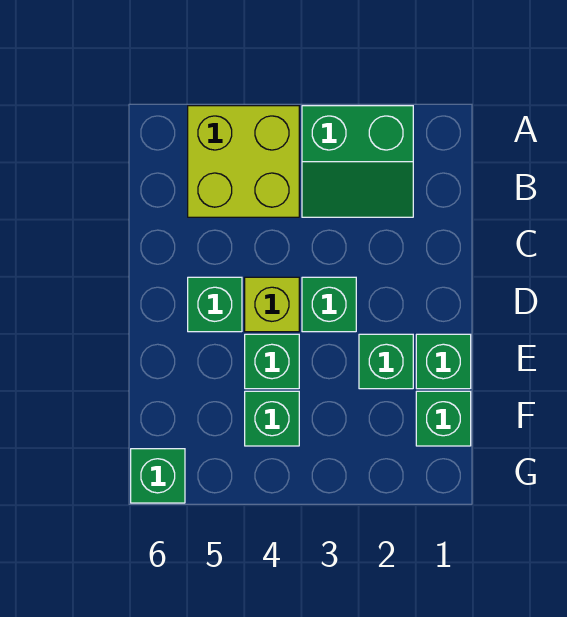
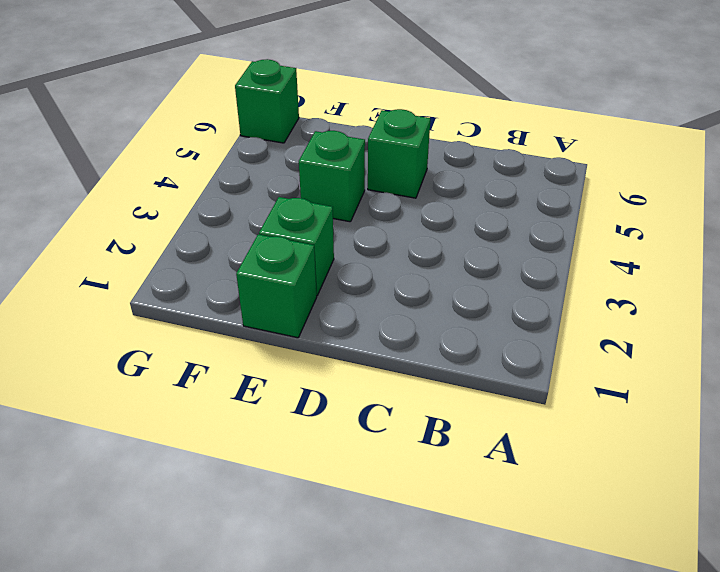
none -> green 2x2 slope [302,106,413,217]
none -> lime 2x2 brick [188,106,299,217]

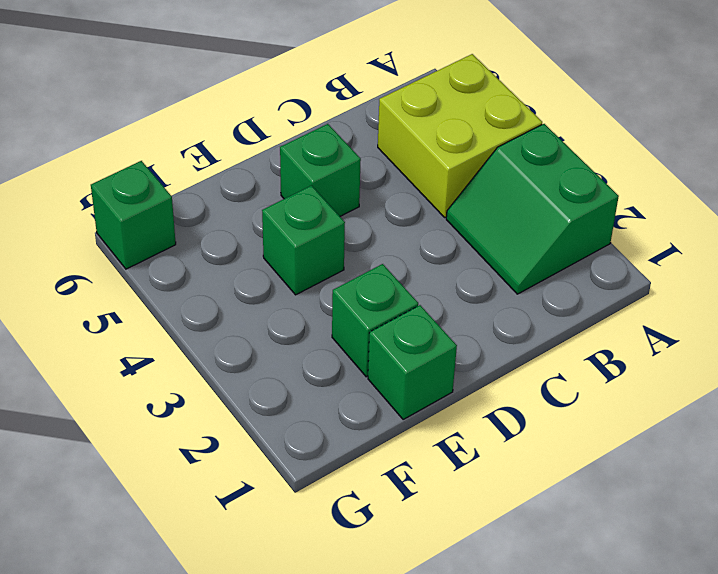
none -> green 1x1 brick [302,277,356,332]
none -> lime 1x1 brick [245,277,299,332]

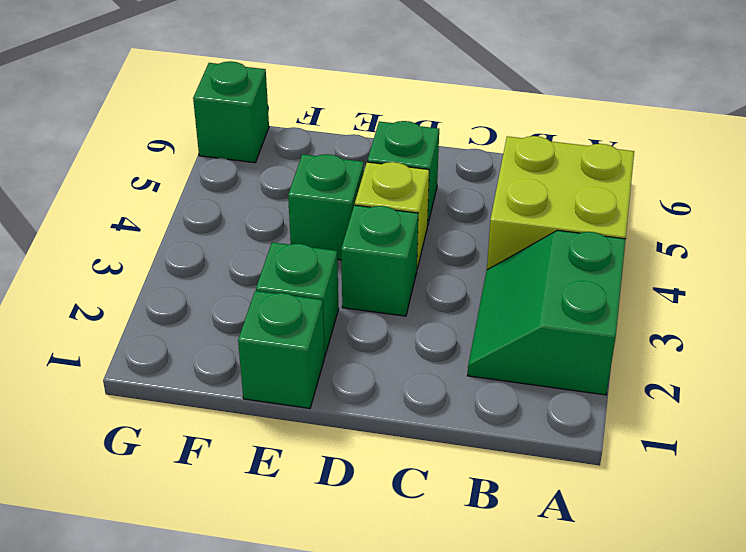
none -> green 1x1 brick [416,391,471,446]
none -> green 1x1 brick [245,391,299,446]

